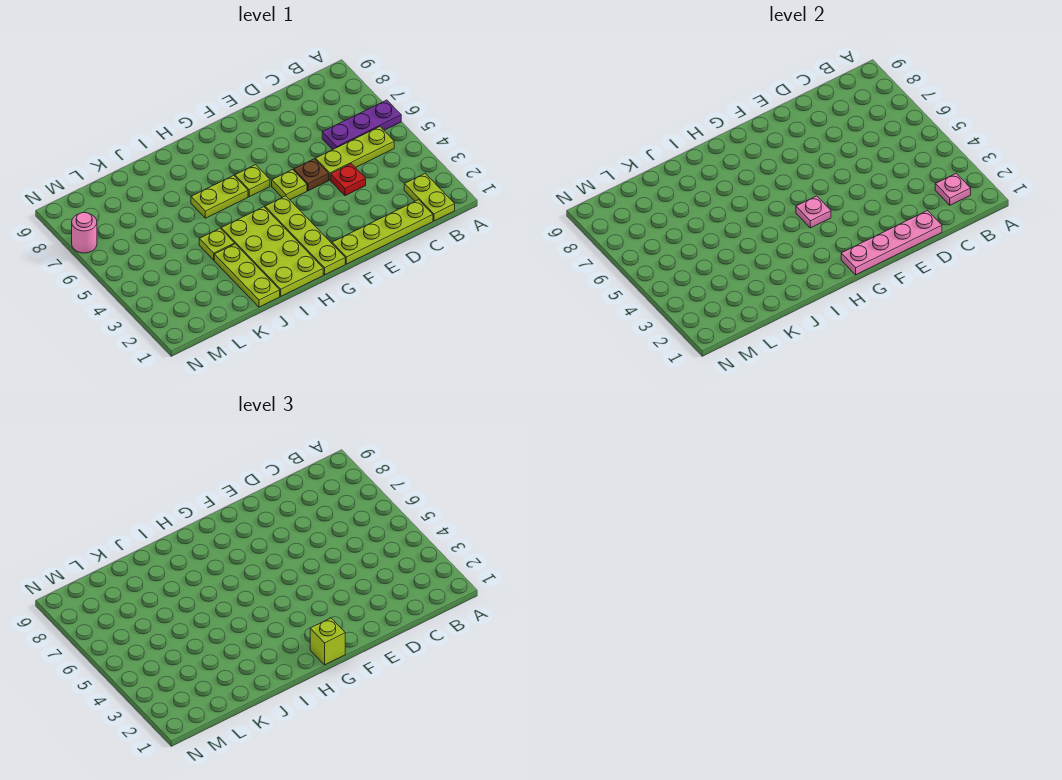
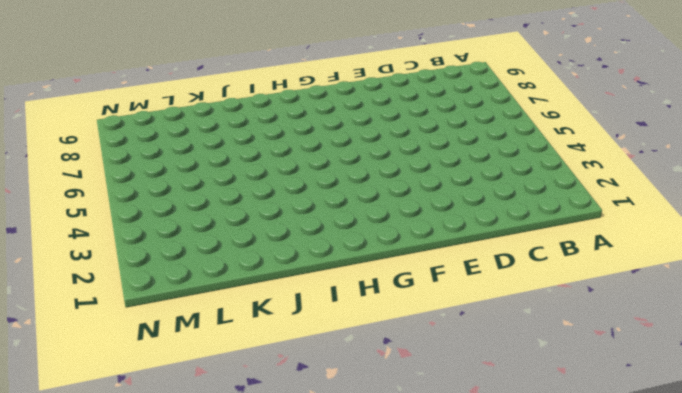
none -> purple 1x3 plate [322,100,401,150]
none -> lime 1x2 plate [404,173,455,221]
none -> lime 1x3 plate [316,127,394,180]

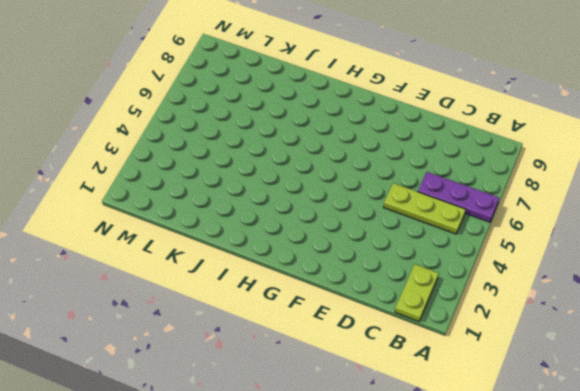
none -> lime 1x4 plate [332,200,433,264]
none -> red 1x1 plate [331,164,366,196]
none -> brown 1x1 plate [294,159,329,191]

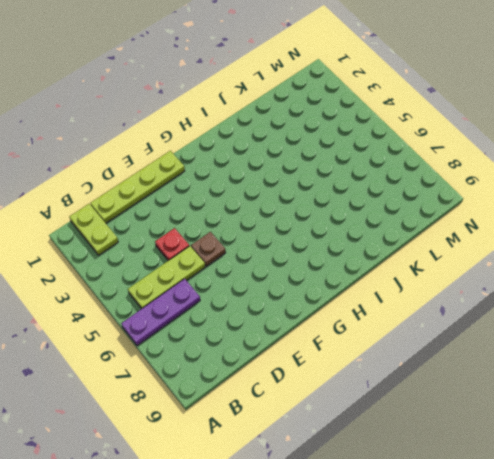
none -> lime 1x1 plate [272,170,307,200]
none -> lime 1x4 plate [265,196,345,275]
none -> lime 1x1 plate [235,165,270,197]

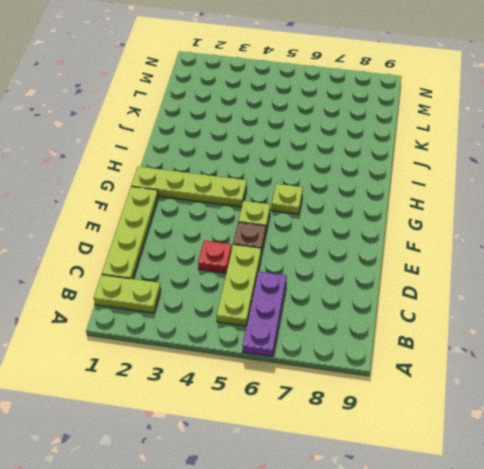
none -> lime 2x4 plate [221,207,323,296]
none -> lime 1x2 plate [191,175,248,218]
none -> lime 1x3 plate [214,244,280,307]

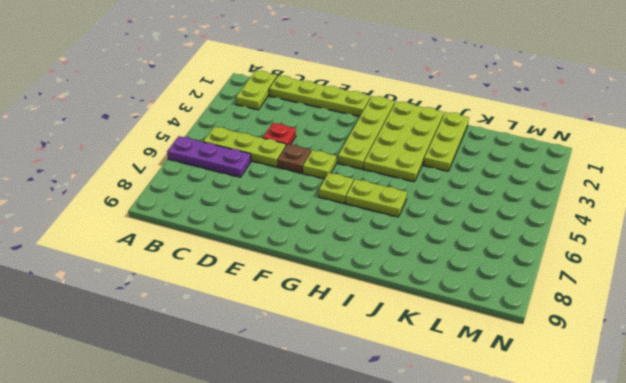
none -> lime 1x1 plate [199,228,235,260]
none -> pink 1x1 round brick [72,212,97,253]
none -> pink 1x1 plate [935,173,971,205]

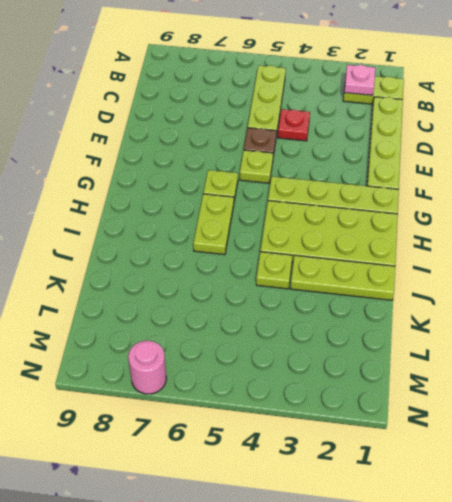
none -> purple 1x3 plate [322,100,401,150]
none -> pink 1x4 plate [841,211,942,275]
none -> pink 1x1 plate [796,196,831,228]

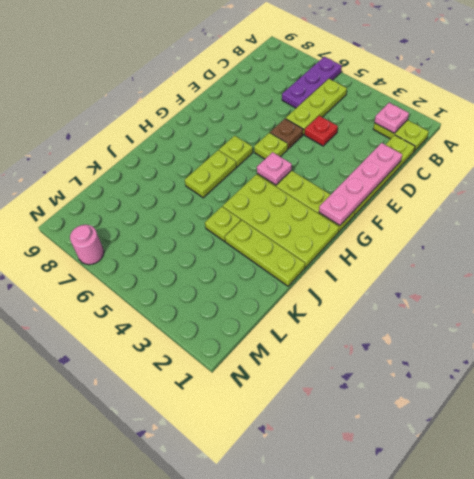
none -> lime 1x1 brick [310,618,345,665]

